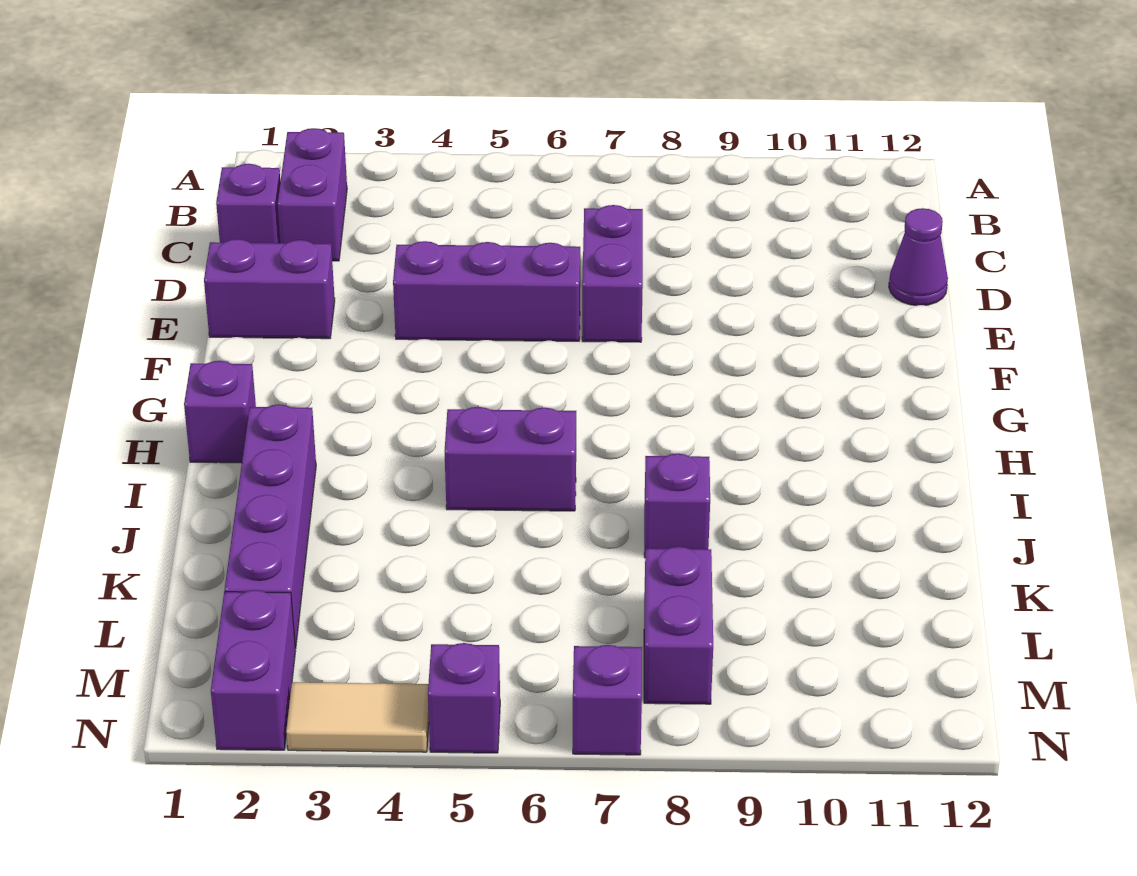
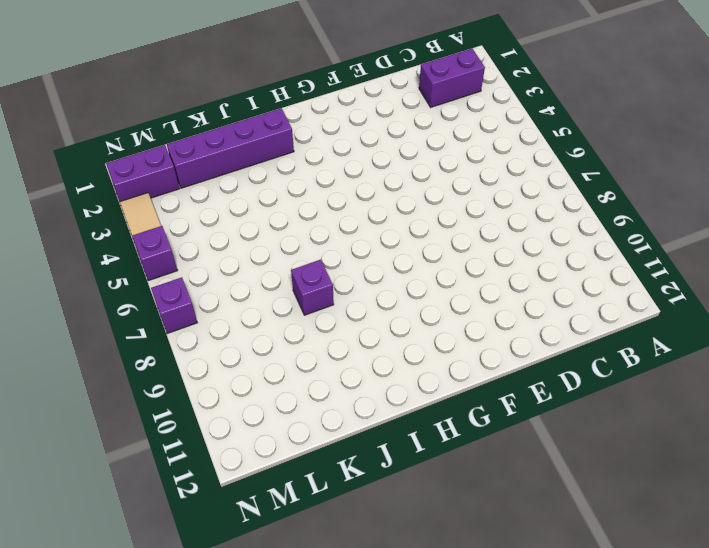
none -> purple 1x1 brick [216,164,280,243]
none -> purple 1x2 brick [582,205,643,342]
none -> purple 1x1 cone [889,208,948,306]

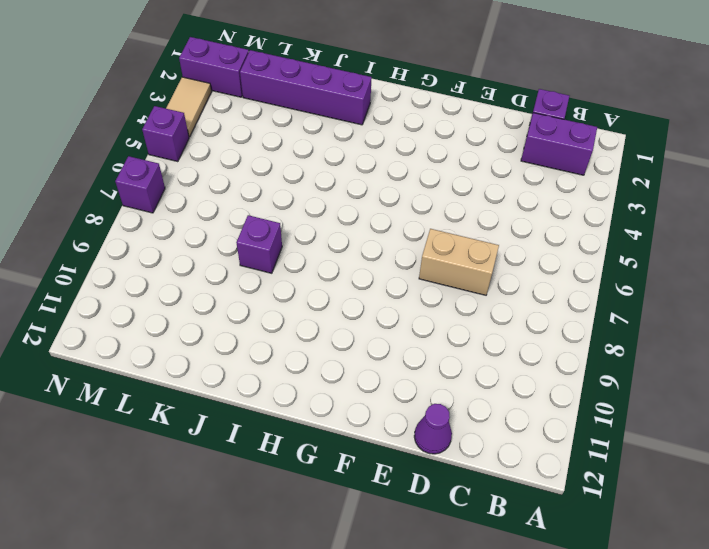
tan 1x2 brick [419,229,499,295] -> purple 1x2 brick [582,205,643,342]
none -> purple 1x2 brick [204,239,335,339]
none -> purple 1x3 brick [393,241,580,341]
none -> purple 1x1 brick [184,361,256,463]

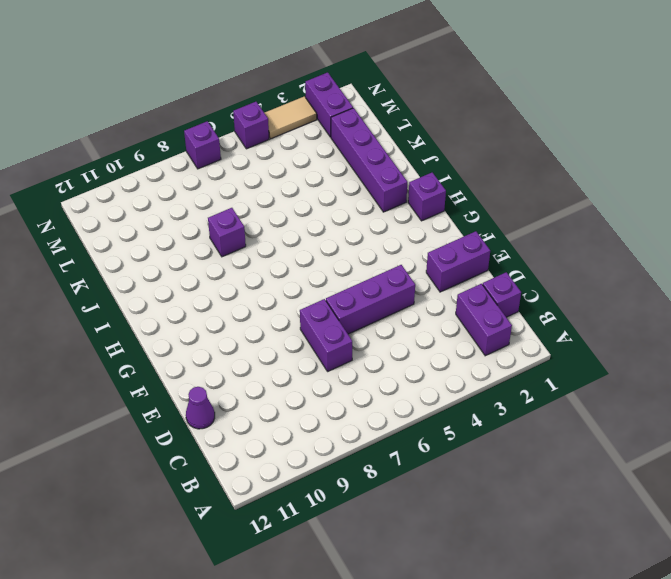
none -> purple 1x2 brick [445,407,576,511]
none -> purple 1x2 brick [644,547,713,704]

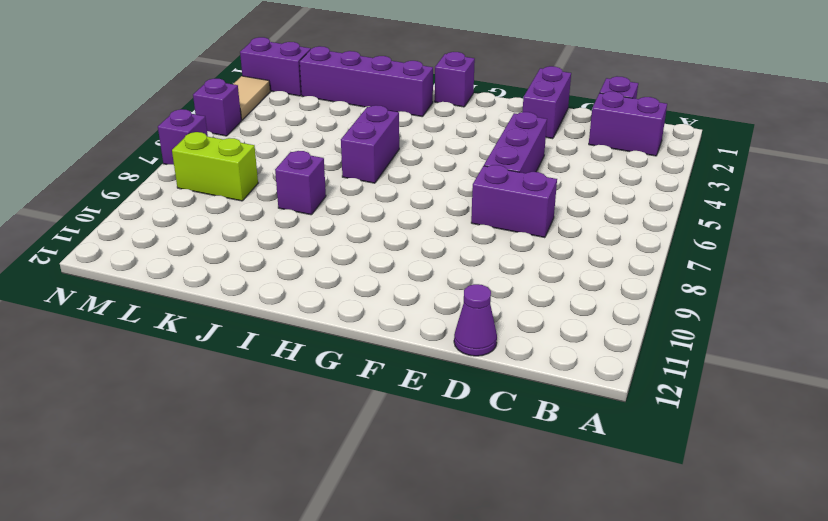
lime 1x2 brick [172,132,258,201] -> purple 1x2 brick [644,547,713,704]

